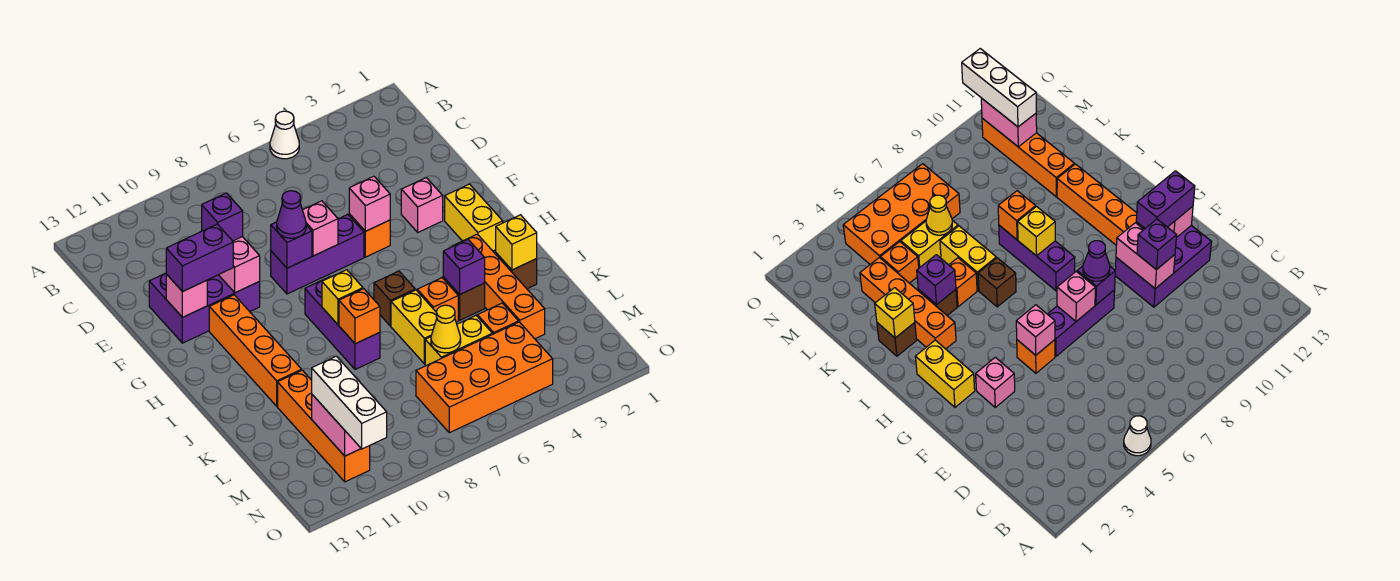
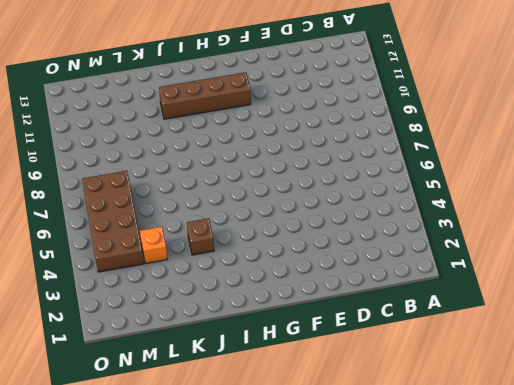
brown 1x4 brick [159,72,251,119] -> orange 1x4 brick [209,295,302,406]
brown 2x4 brick [82,171,144,272] -> orange 2x4 brick [416,322,553,433]
none -> white 1x1 cone [270,111,299,159]
none -> purple 2x3 brick [149,273,260,343]
none -> pink 1x1 brick [401,178,443,232]
none -> orange 1x1 brick [349,214,390,257]

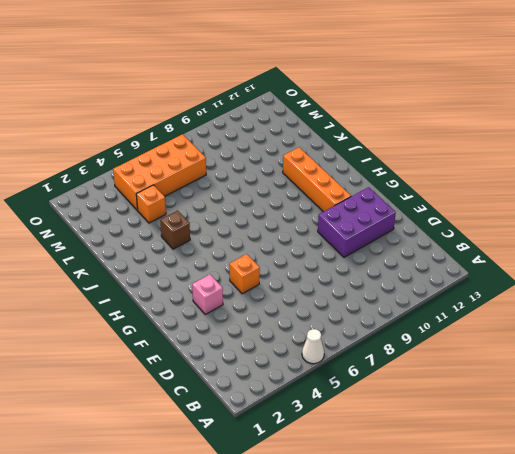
none -> purple 1x3 brick [271,215,364,294]
none -> yellow 1x2 brick [445,184,503,251]
none -> purple 1x3 brick [305,277,380,370]
none -> orange 1x4 brick [453,234,545,339]

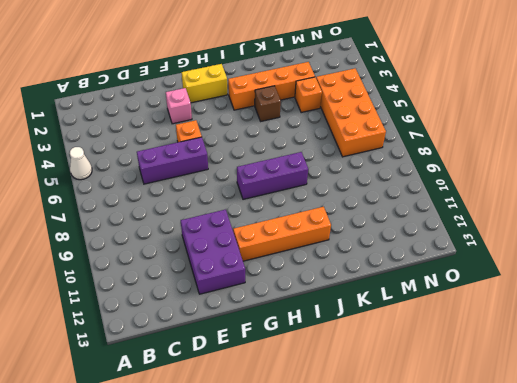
purple 1x3 brick [137,137,208,184] -> purple 1x3 brick turned to [271,215,364,294]
none -> brown 1x1 brick [374,271,415,326]
none -> brown 1x1 brick [496,253,537,289]
none -> orange 1x1 brick [417,278,458,322]
none -> yellow 1x2 brick [391,290,437,364]

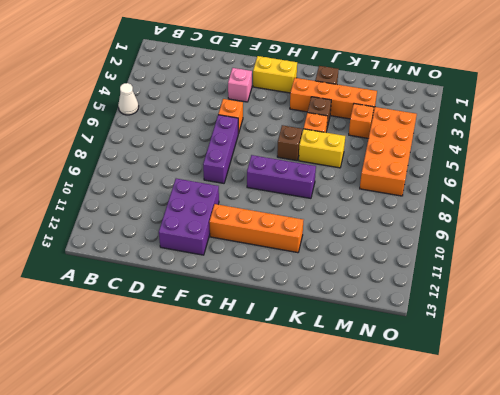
none -> orange 1x4 brick [278,370,370,482]
none -> yellow 1x2 brick [425,316,492,366]
none -> pink 1x2 brick [219,237,260,293]
none -> pink 1x1 brick [349,176,390,231]

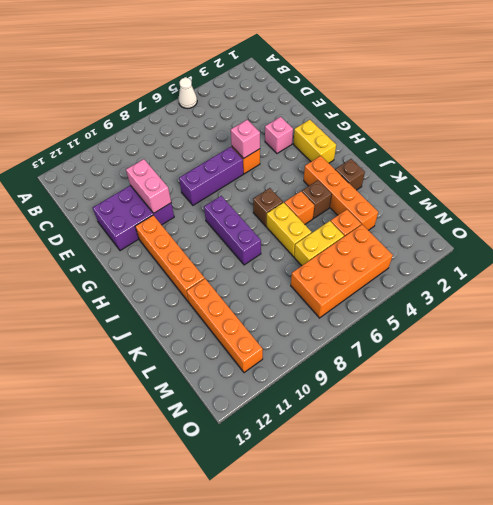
none -> pink 1x1 brick [303,201,338,256]
none -> purple 1x1 brick [271,222,312,268]
none -> pink 1x1 brick [166,274,207,317]
none -> yellow 1x1 brick [322,270,363,325]

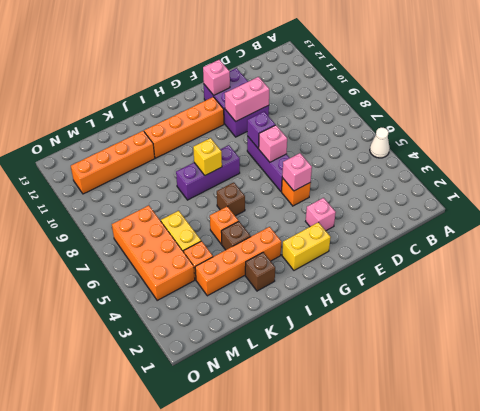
none -> yellow 1x2 brick [391,290,437,364]
none -> yellow 1x1 brick [496,215,537,270]
none -> purple 1x1 brick [443,240,485,294]
none -> orange 1x1 brick [339,289,380,344]

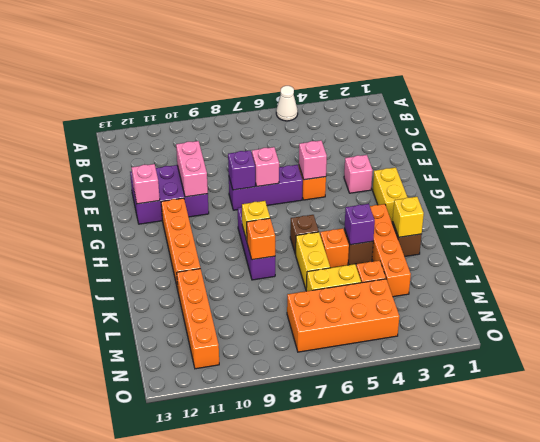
none -> yellow 1x1 cone [431,305,461,353]
none -> pink 1x2 brick [312,395,361,456]
none -> purple 1x1 brick [202,193,243,241]
none -> purple 1x1 cone [277,191,306,238]

